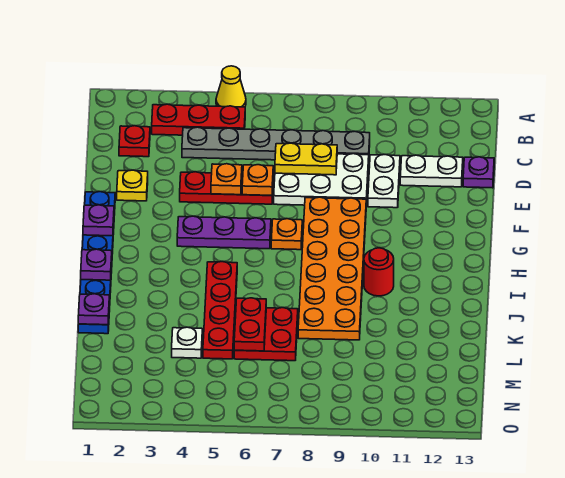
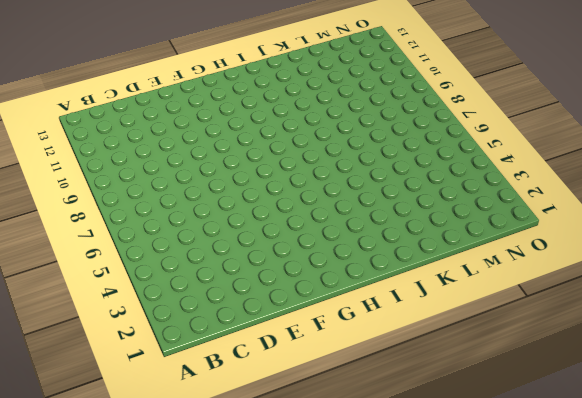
none -> yellow 1x1 cone [216,66,246,107]
none -> red 1x3 plate [152,104,245,135]
none -> red 1x1 plate [119,126,150,157]

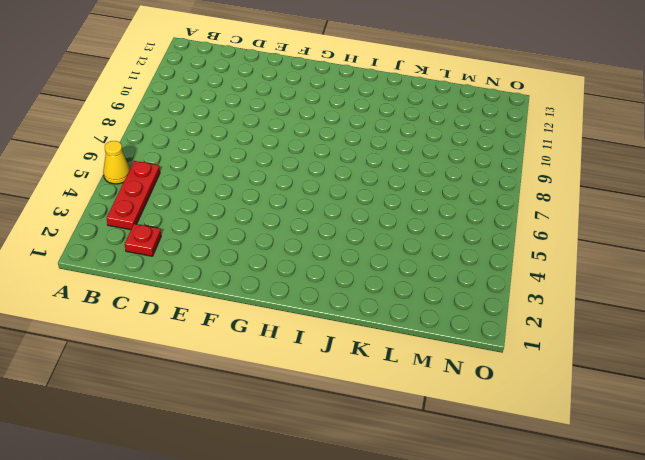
none -> grey 1x6 plate [182,127,370,160]
none -> white 2x3 plate [274,154,369,205]
none -> white 1x2 plate [368,154,400,208]

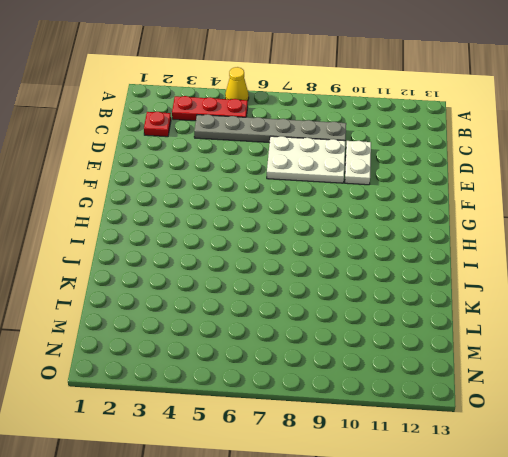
none -> white 1x2 plate [400,155,463,187]
none -> purple 1x1 plate [463,157,494,188]
none -> yellow 1x1 plate [117,170,148,201]

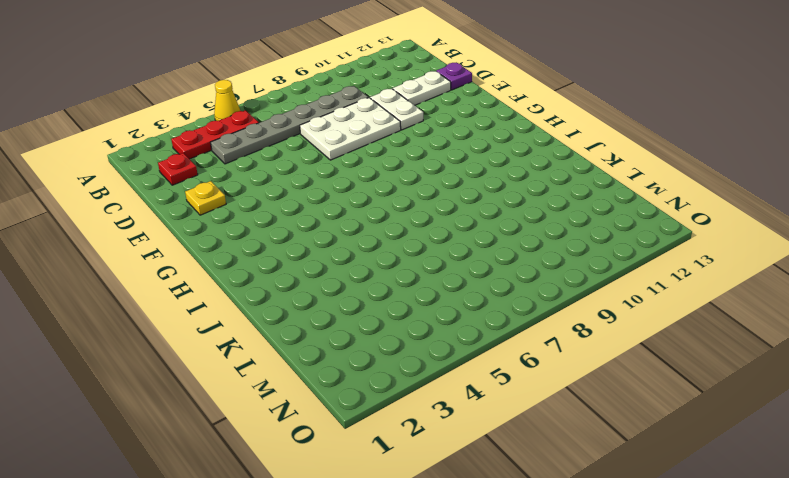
none -> red 1x3 plate [180,172,273,204]
none -> blue 1x6 plate [78,192,115,334]
none -> orange 2x6 plate [298,197,366,340]

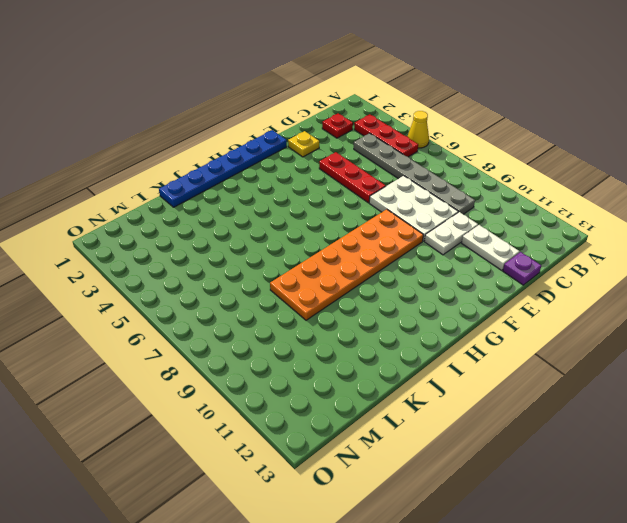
none -> purple 1x3 plate [177,216,271,249]
none -> orange 1x1 plate [271,219,302,250]
none -> red 1x4 plate [203,261,237,359]

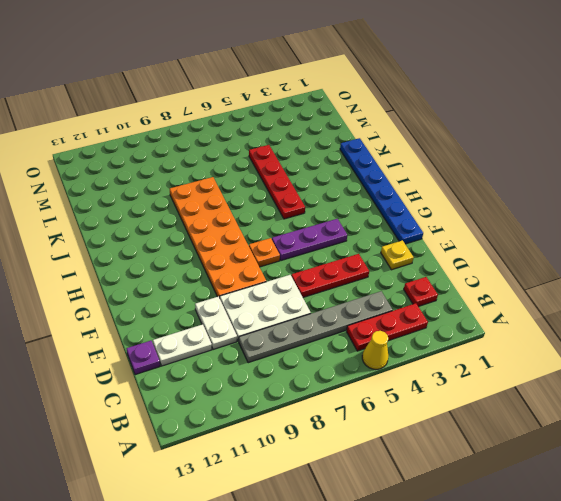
none -> red 1x1 round brick [364,248,394,296]
none -> red 2x2 plate [234,308,298,361]
none -> white 1x1 plate [172,327,202,358]

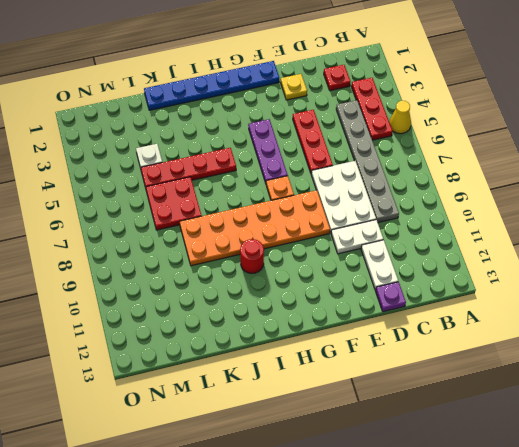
none -> yellow 1x2 plate [275,143,337,175]
none -> orange 1x1 plate [211,164,242,195]
none -> orange 1x1 plate [242,165,273,195]

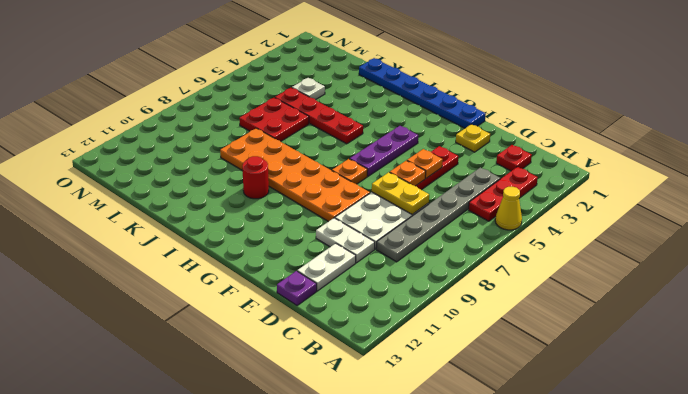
yellow 1x2 plate [372,172,429,215] -> yellow 1x2 plate turned to [275,143,337,175]
none -> purple 1x1 plate [83,205,114,236]
none -> purple 1x1 plate [81,249,112,280]
none -> purple 1x1 plate [78,294,109,325]

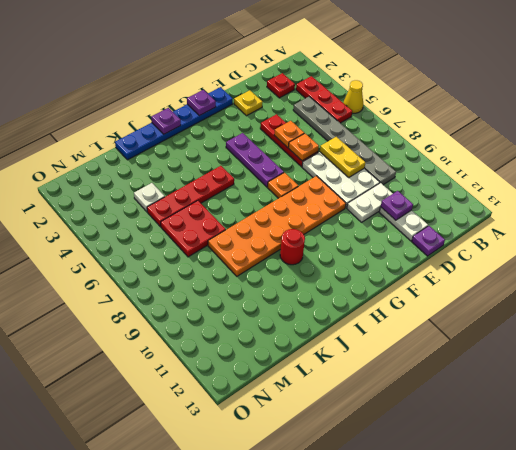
purple 1x1 plate [381,191,413,220] -> purple 1x1 plate moved to [78,294,109,325]
none -> red 1x2 plate [234,298,266,351]

